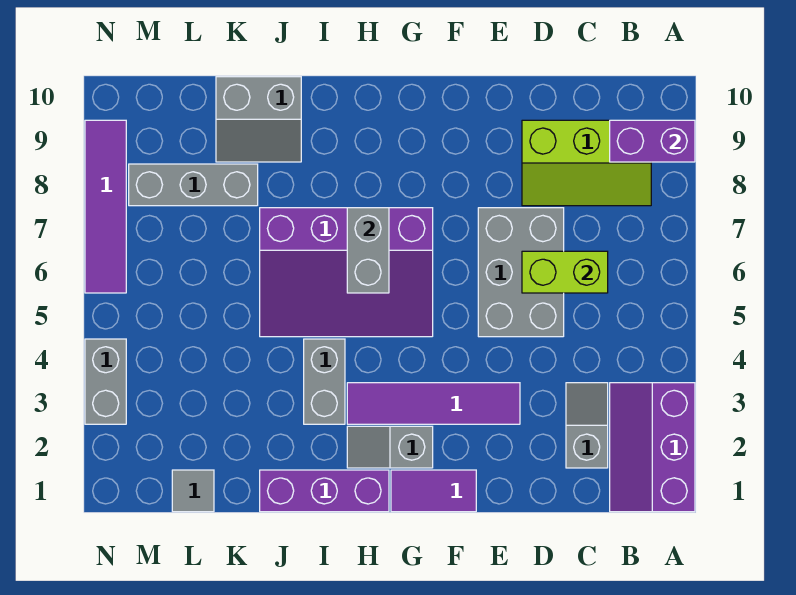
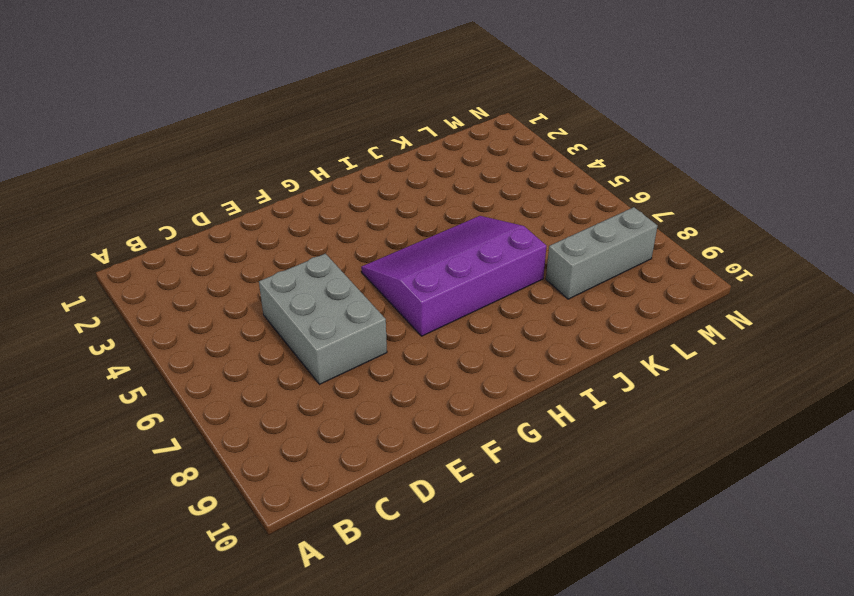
none -> purple 2x3 slope [610,383,695,512]
none -> lime 2x3 slope [522,120,651,206]
none -> grey 1x2 slope [566,383,608,468]

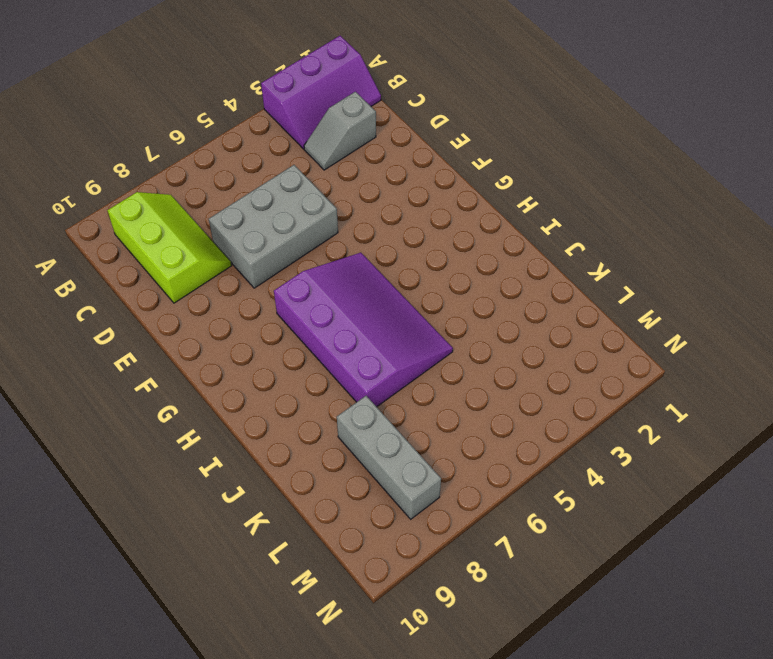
none -> purple 1x4 tile [347,383,520,424]
none -> purple 1x2 tile [391,470,476,512]
none -> grey 1x2 slope [347,426,433,468]

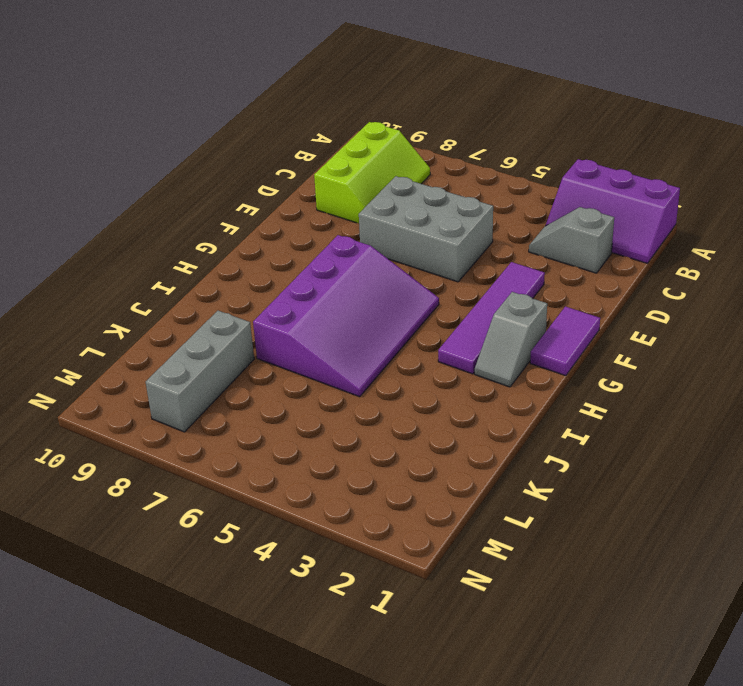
none -> purple 1x3 brick [260,470,389,512]
none -> grey 1x2 brick [304,339,345,424]
none -> grey 2x2 slope [216,77,301,162]

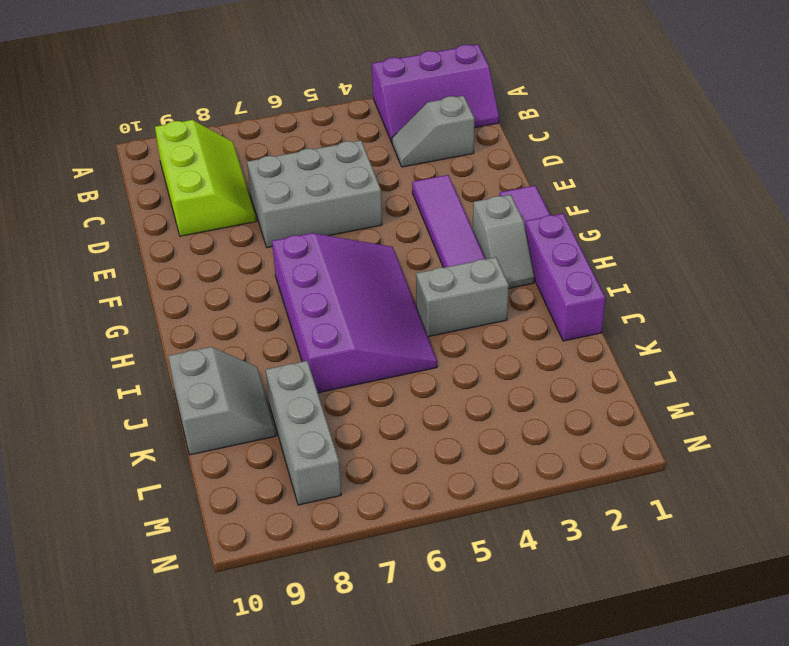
none -> grey 1x1 tile [172,470,214,512]
none -> grey 1x2 brick [85,339,126,424]
none -> purple 1x4 tile [85,120,126,293]

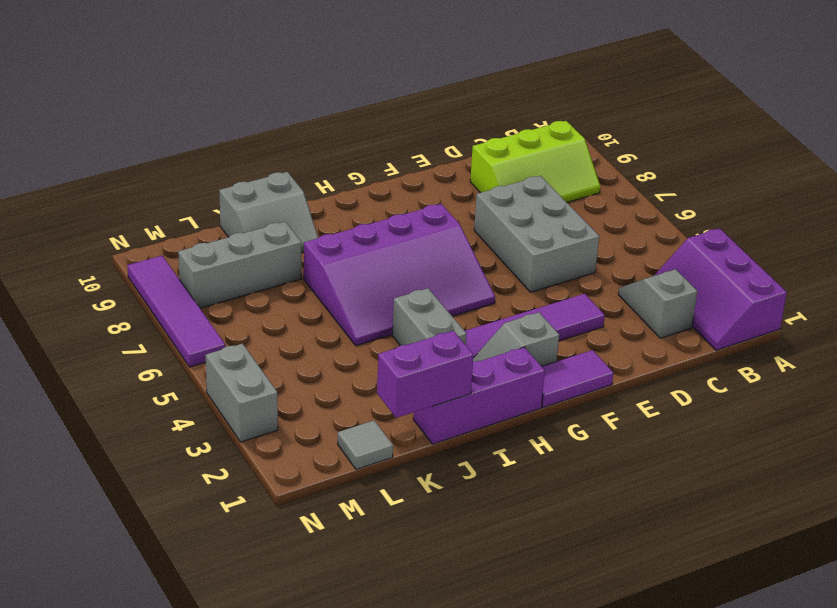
purple 1x2 brick [377,331,473,418] -> purple 1x2 brick moved to [610,120,695,162]
none -> lime 1x2 brick [522,251,608,293]
none -> grey 1x2 brick [347,208,389,293]

